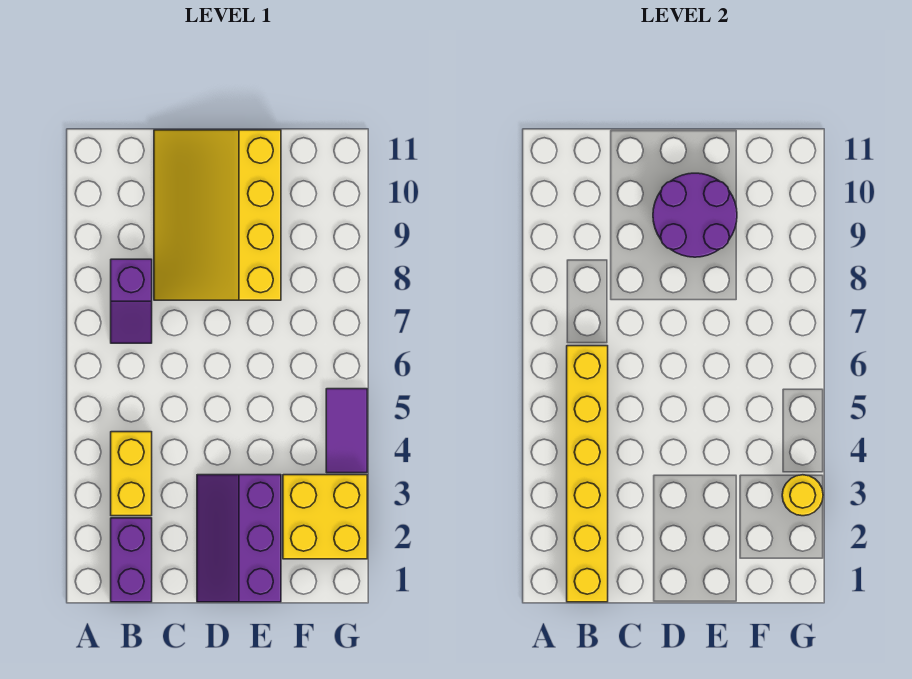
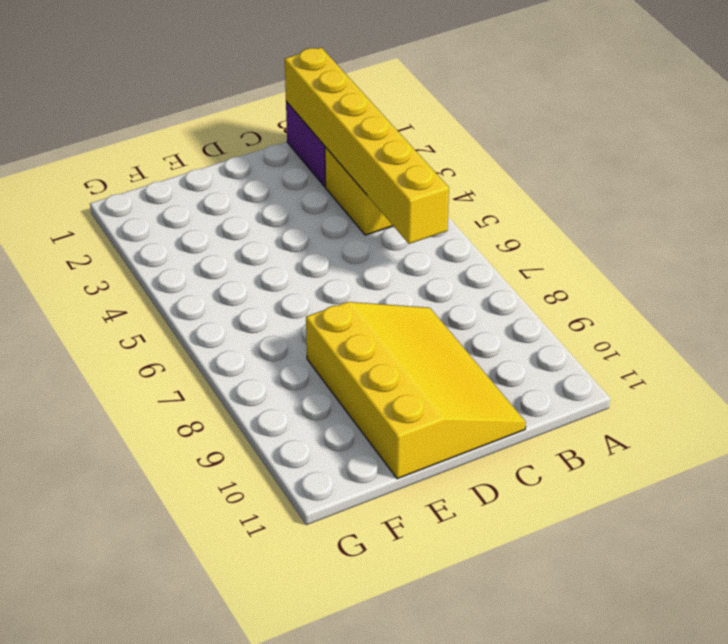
none -> purple 1x2 slope [111,259,152,343]
none -> purple 2x3 slope [197,475,281,602]

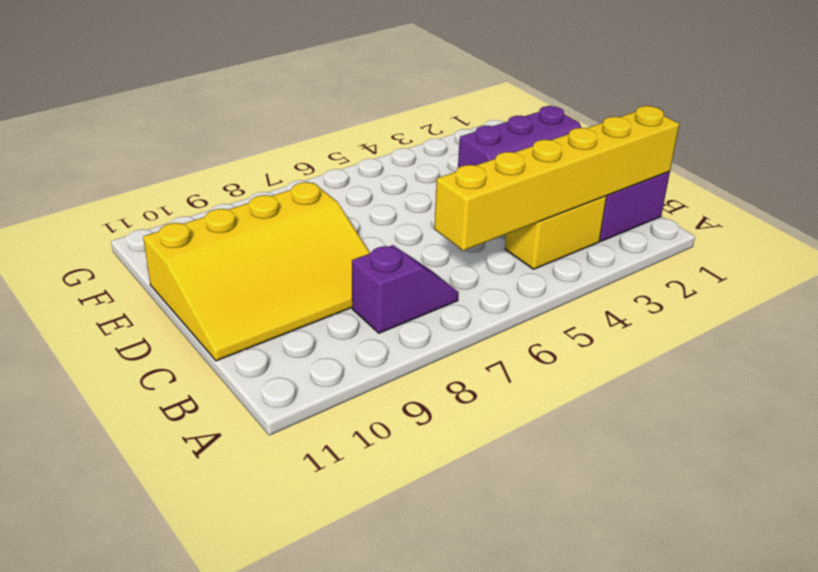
none -> yellow 2x2 brick [283,475,367,559]
none -> purple 1x2 tile [326,389,367,473]

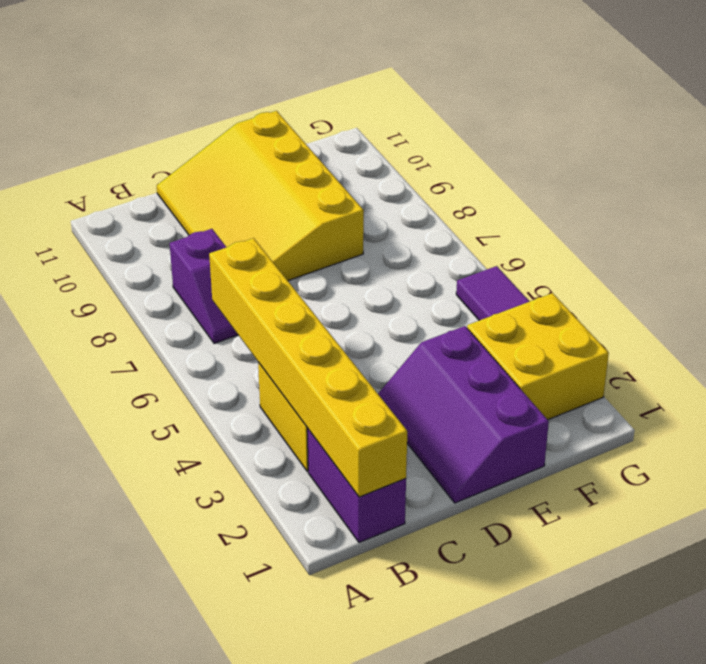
none -> purple 2x2 round brick [653,173,737,257]
none -> yellow 1x1 round brick [782,475,823,516]

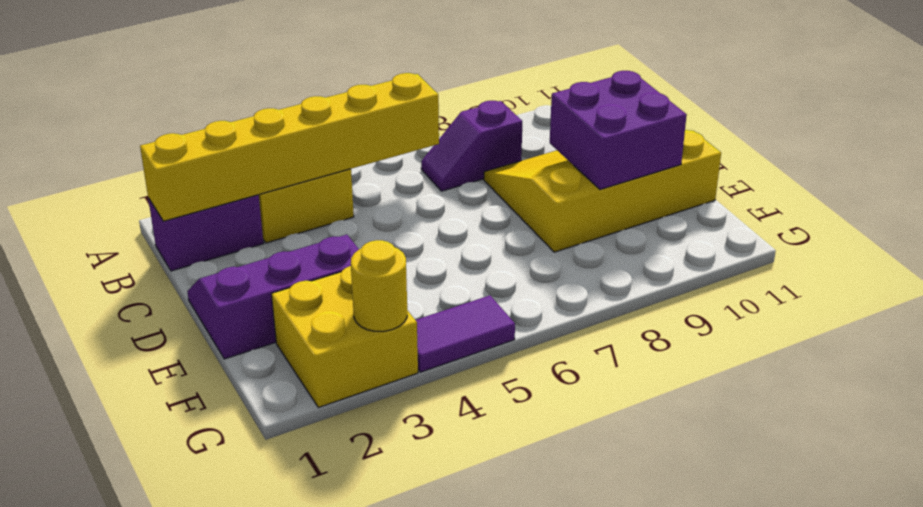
purple 2x2 brick [550,71,687,189] -> purple 2x2 round brick [653,173,737,257]

